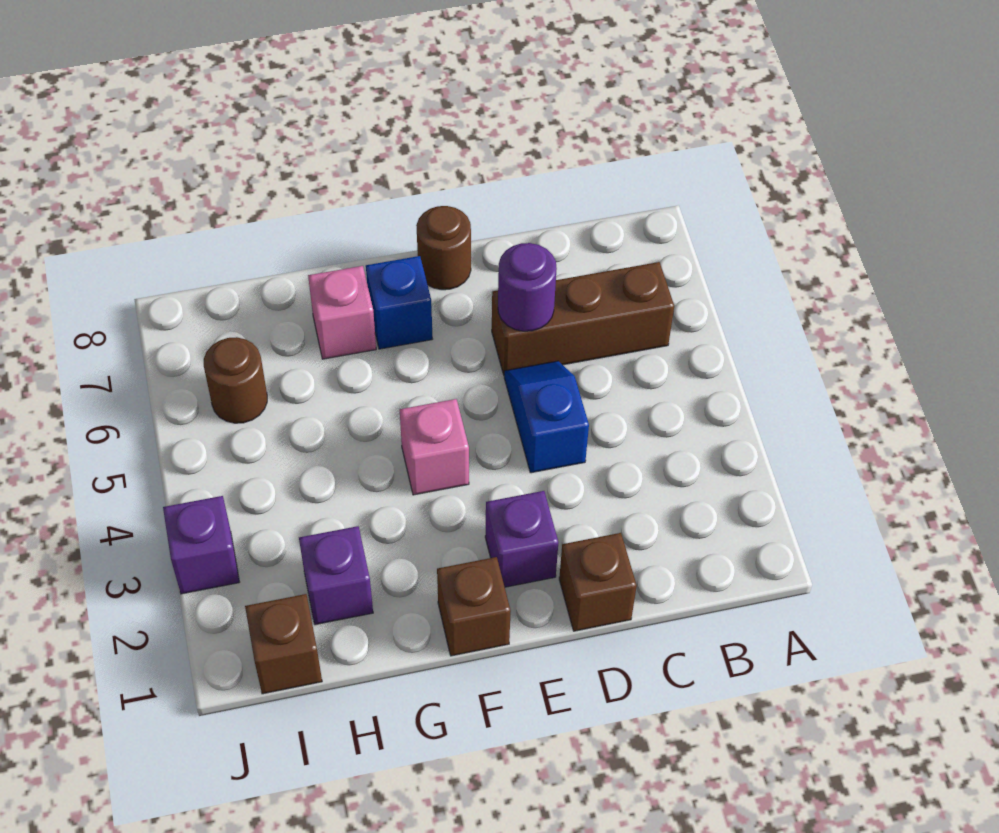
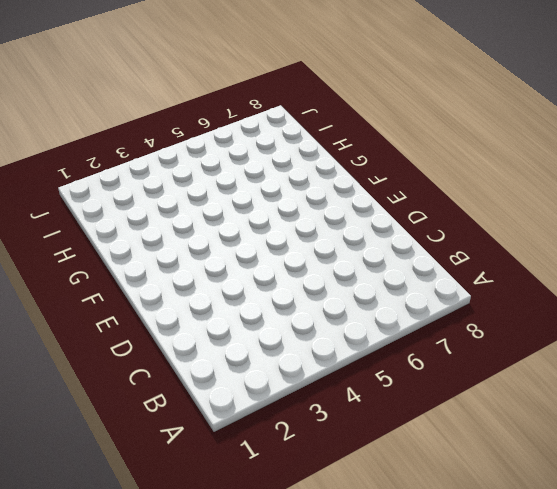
none -> brown 1x3 brick [492,262,674,375]
none -> brown 1x1 brick [559,533,637,631]
none -> blue 1x2 slope [504,361,589,473]

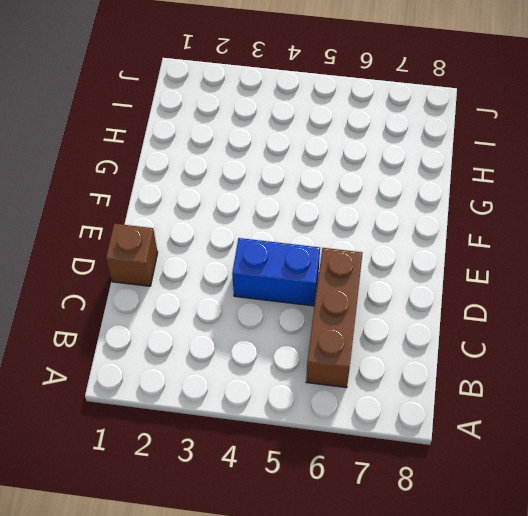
blue 1x2 brick [232,238,320,306] -> blue 1x2 slope [504,361,589,473]
none -> purple 1x1 brick [485,491,558,587]
none -> brown 1x1 round brick [416,206,471,290]
none -> brown 1x1 brick [437,557,511,656]

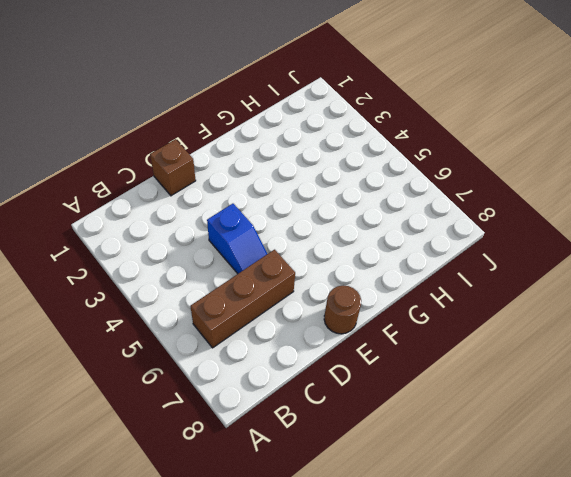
none -> purple 1x1 brick [485,491,558,587]
none -> brown 1x1 brick [437,557,511,656]
none -> pink 1x1 brick [400,399,469,495]

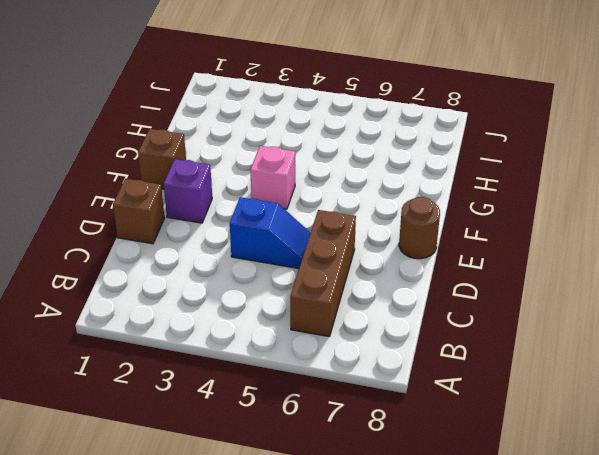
none -> blue 1x1 brick [366,256,432,349]
none -> pink 1x1 brick [308,266,376,359]
none -> purple 1x1 brick [299,526,373,625]

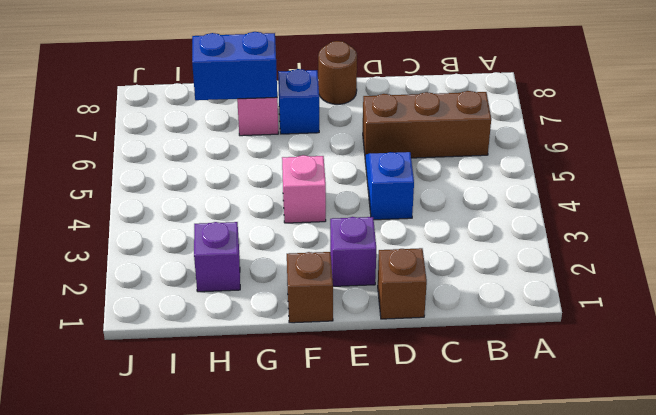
blue 1x2 brick [192,32,277,100] -> none
none -> brown 1x1 brick [245,594,322,694]
none -> brown 1x1 round brick [204,337,267,423]
none -> purple 1x1 brick [163,496,239,594]

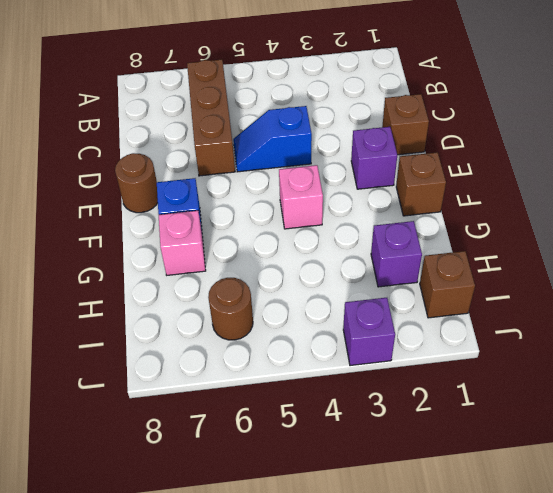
none -> purple 1x1 round brick [498,243,557,331]

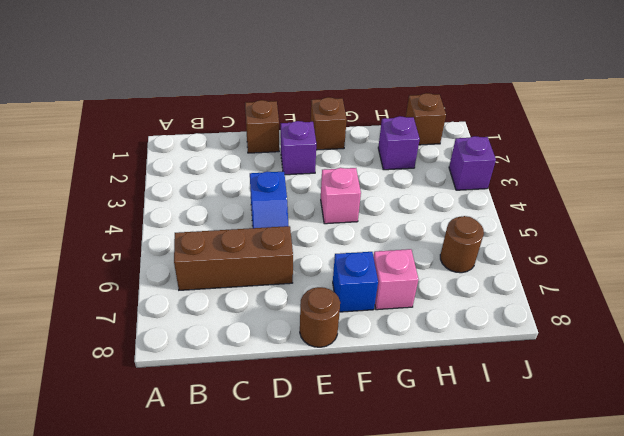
none -> purple 1x1 round brick [498,243,557,331]

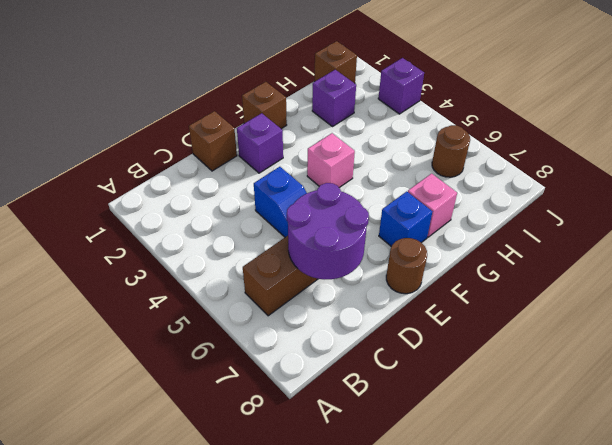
purple 2x2 round brick [287,183,369,279] -> purple 1x1 round brick [498,243,557,331]

